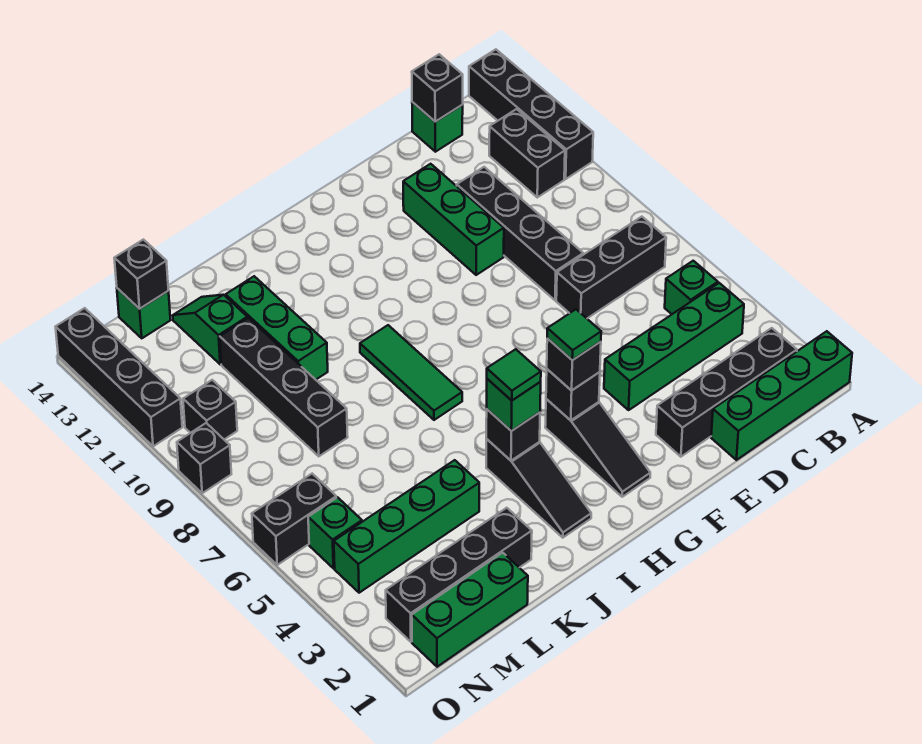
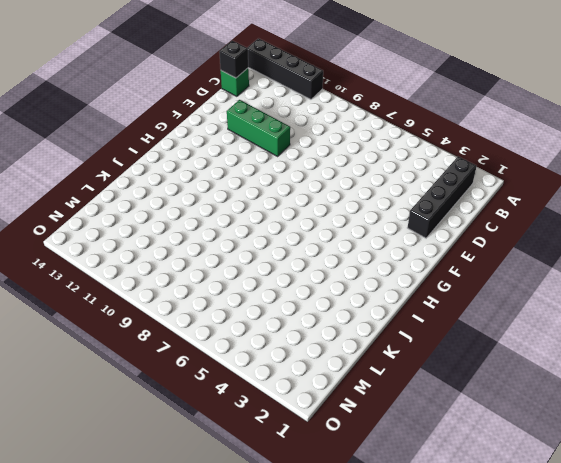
none -> green 1x4 brick [711,331,852,460]
none -> green 1x4 brick [604,283,744,410]
none -> green 1x1 brick [665,261,718,314]
none -> black 1x3 brick [556,217,666,318]

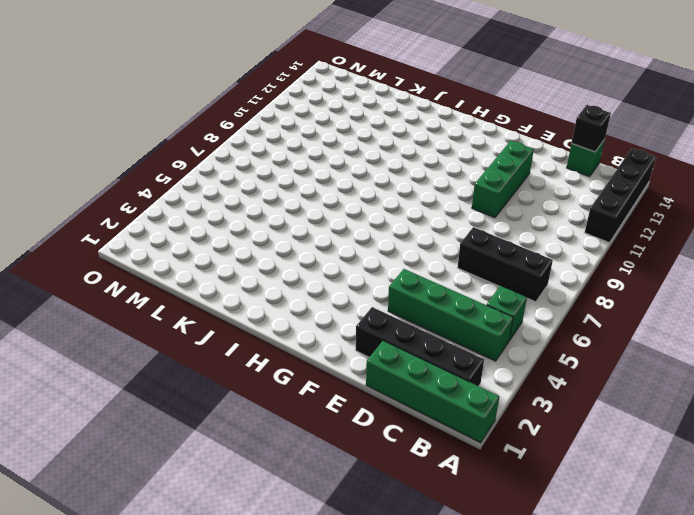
none -> black 1x2 brick [489,109,565,197]
none -> black 1x4 brick [457,167,583,300]
none -> black 1x3 slope [545,399,650,497]
none -> black 1x3 slope [486,439,591,538]

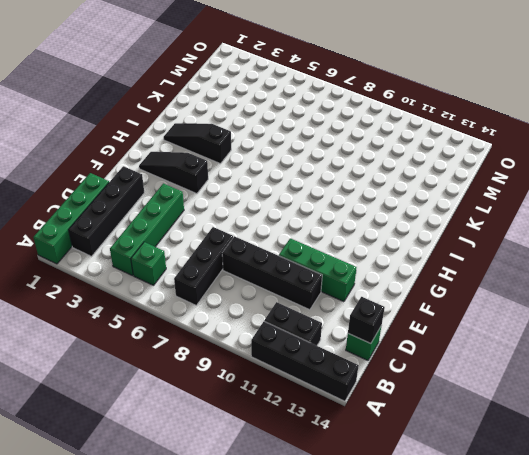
none -> green 1x3 tile [360,325,462,420]
none -> black 1x4 brick [386,508,532,642]
none -> green 1x4 brick [334,460,479,593]
none -> green 1x3 brick [226,276,328,380]

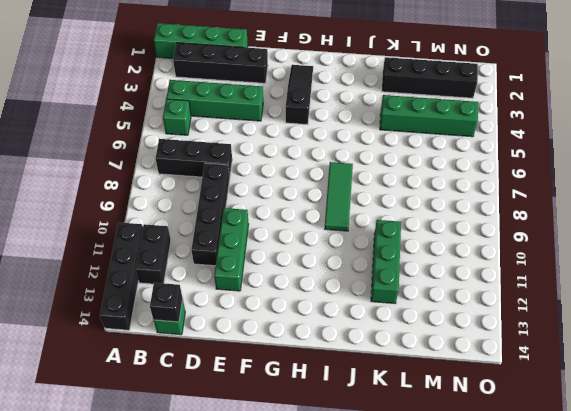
none -> black 1x3 slope [486,439,591,538]
none -> green 1x3 brick [412,553,528,667]
none -> black 1x4 brick [220,318,348,456]
none -> green 1x2 slope [173,295,247,364]

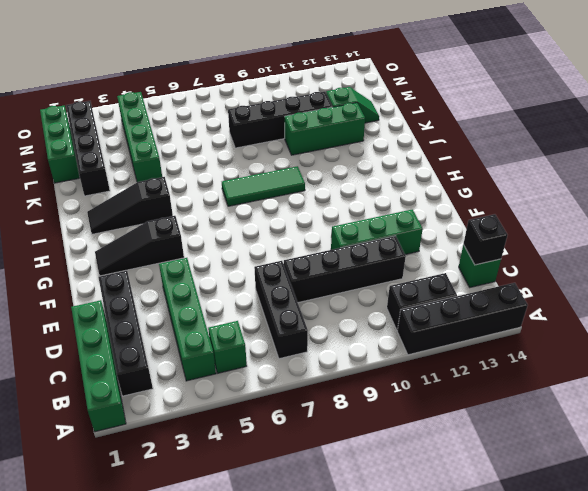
none -> green 1x1 brick [117,288,170,338]
none -> green 1x1 brick [308,497,362,569]
none -> black 1x2 brick [252,474,336,565]
none -> black 1x1 brick [183,380,237,439]

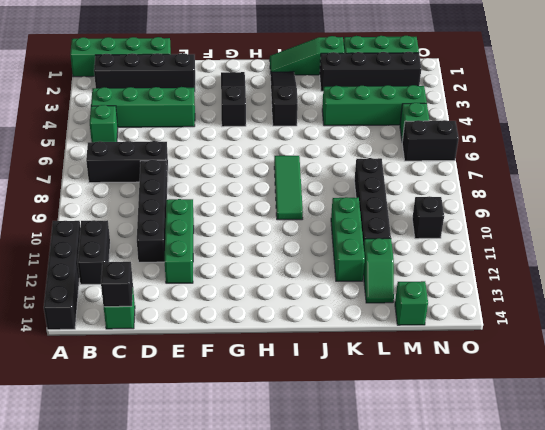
green 1x3 slope [270,36,344,75] -> none
none -> black 1x1 brick [177,423,231,493]
none -> black 1x4 brick [56,308,182,446]
none -> black 1x1 brick [546,369,600,420]
none -> black 1x1 brick [486,409,540,461]

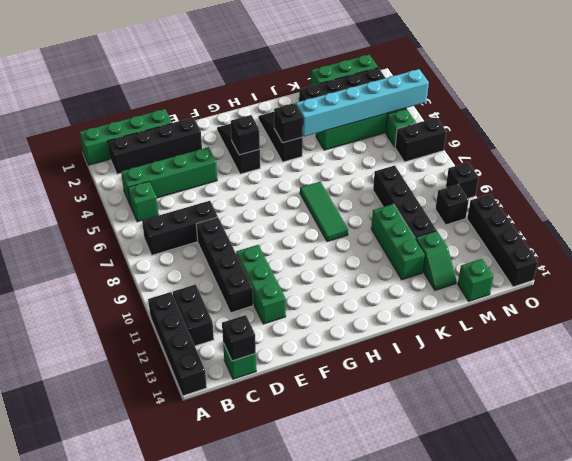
cyan 1x6 brick [296,69,429,137] -> none
none -> black 1x1 brick [114,240,168,309]
none -> black 1x1 brick [547,339,601,391]
none -> green 1x1 brick [487,379,541,431]
none -> green 1x1 tile [547,309,601,360]

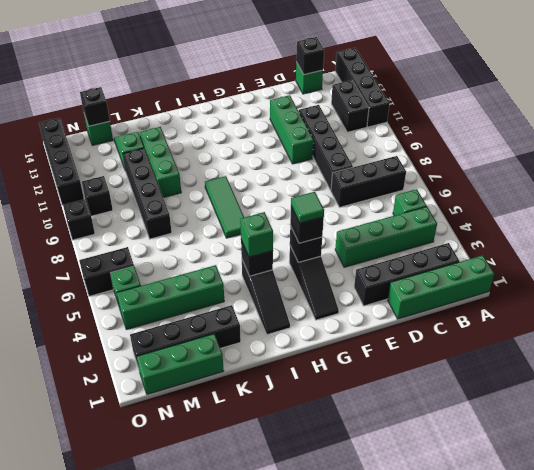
none -> green 1x1 tile [487,349,541,400]

